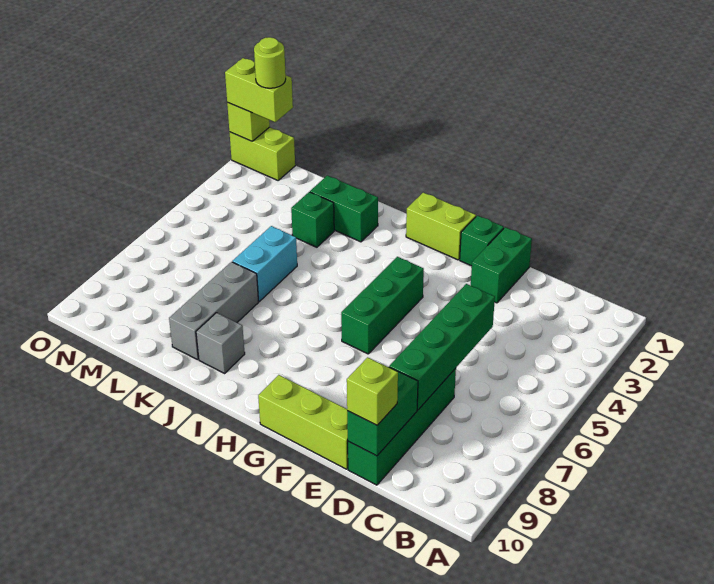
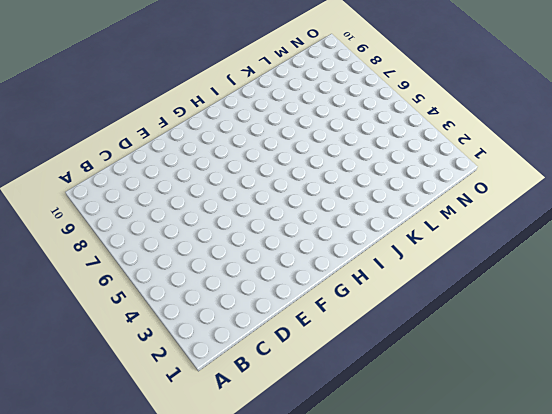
none -> green 1x4 brick [348,368,456,485]
none -> green 1x2 brick [471,227,532,303]
none -> lime 1x3 brick [258,375,348,469]

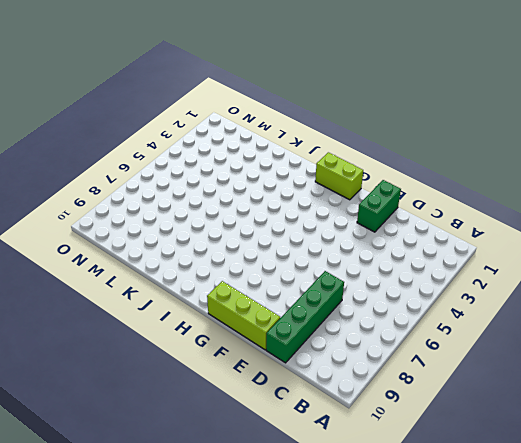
none -> green 1x1 brick [460,216,504,266]
none -> green 1x3 brick [341,257,424,354]
none -> green 1x2 brick [310,176,378,242]

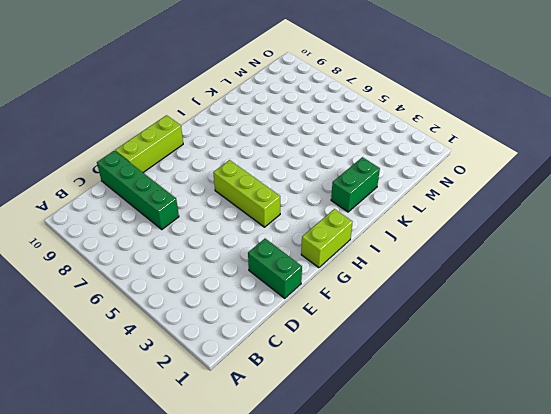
lime 1x3 brick [213,160,280,227] -> green 1x3 brick [341,257,424,354]
none -> green 1x1 brick [460,216,504,266]
none -> grey 1x1 brick [196,313,245,373]
none -> green 1x1 brick [291,192,334,247]

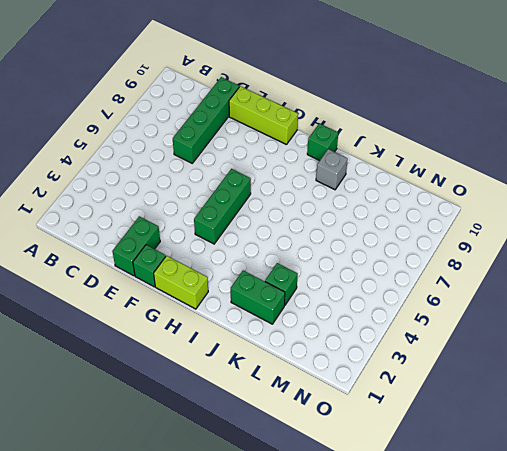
green 1x1 brick [307,123,338,161] -> none
none -> cyan 1x2 brick [232,226,297,301]
none -> grey 1x3 brick [169,262,259,360]
none -> lime 1x2 brick [229,127,295,180]

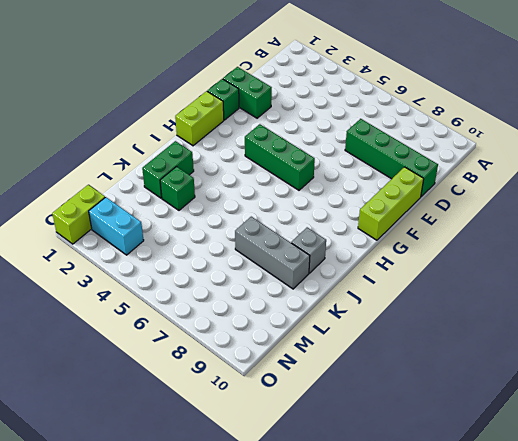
cyan 1x2 brick [89,197,144,255] -> cyan 1x2 brick moved to [232,226,297,301]
none -> green 1x4 brick [389,284,495,410]
none -> green 1x2 brick [347,367,418,456]
none -> lime 1x1 brick [227,103,270,141]

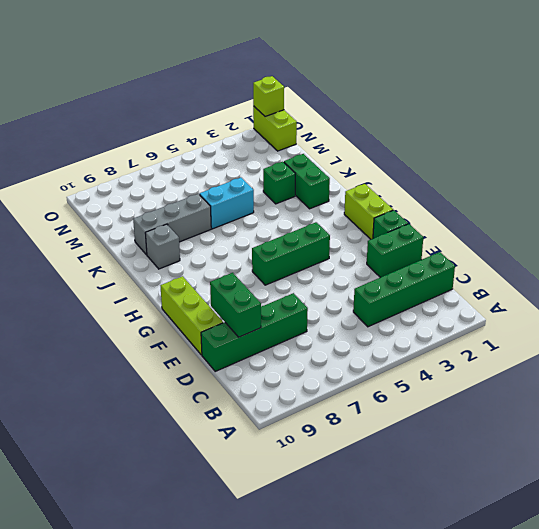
green 1x4 brick [353,252,455,327] -> green 1x4 brick moved to [389,284,495,410]
green 1x2 brick [210,273,261,337] -> green 1x2 brick turned to [347,367,418,456]
none -> lime 1x1 brick [347,357,398,425]
none -> lime 1x2 brick [225,58,293,122]
none -> lime 1x1 round brick [254,37,286,88]

